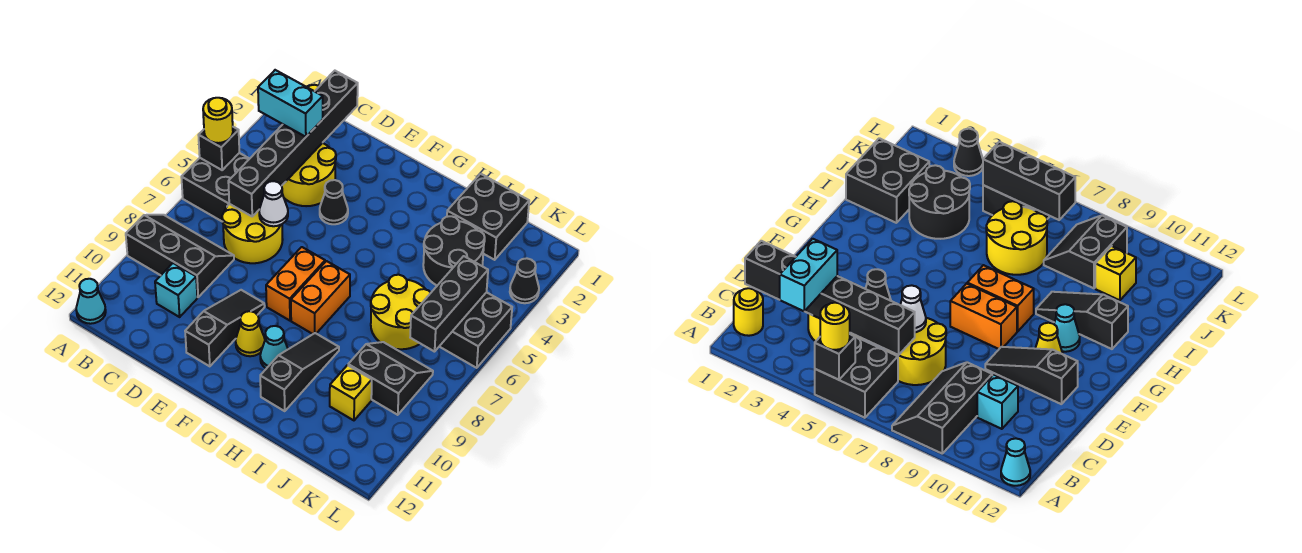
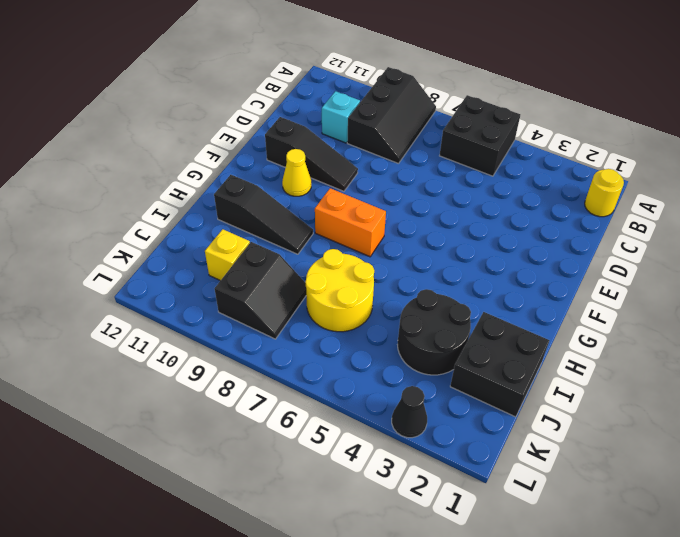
none -> cyan 1x1 cone [76,279,106,324]
none -> yellow 2x2 round brick [282,143,336,206]
none -> yellow 2x2 round brick [222,204,283,263]

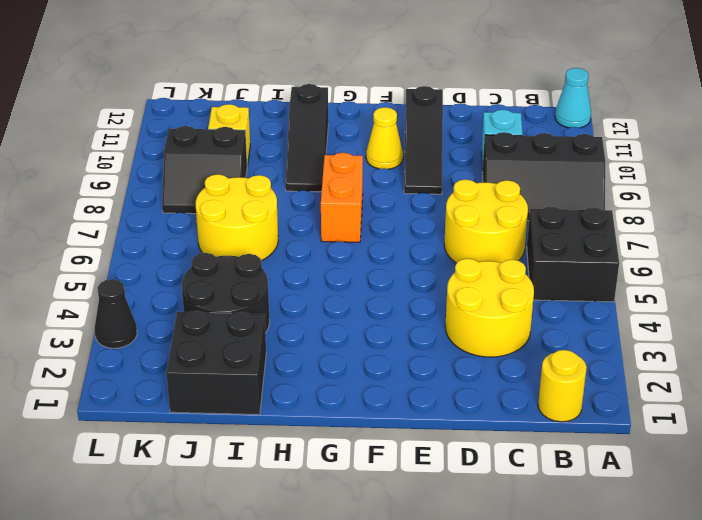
none -> black 1x1 cone [320,180,348,224]
none -> orange 1x2 brick [266,247,325,321]
none -> cyan 1x1 cone [260,326,288,369]

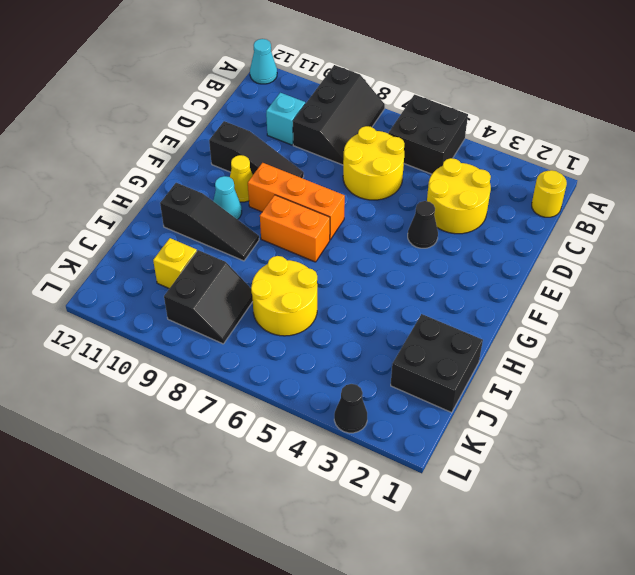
orange 1x3 brick [248,163,345,240] -> orange 1x2 brick [266,247,325,321]
none -> black 2x2 round brick [423,216,485,285]
none -> black 2x2 brick [439,292,512,368]
none -> black 1x1 brick [198,127,239,170]

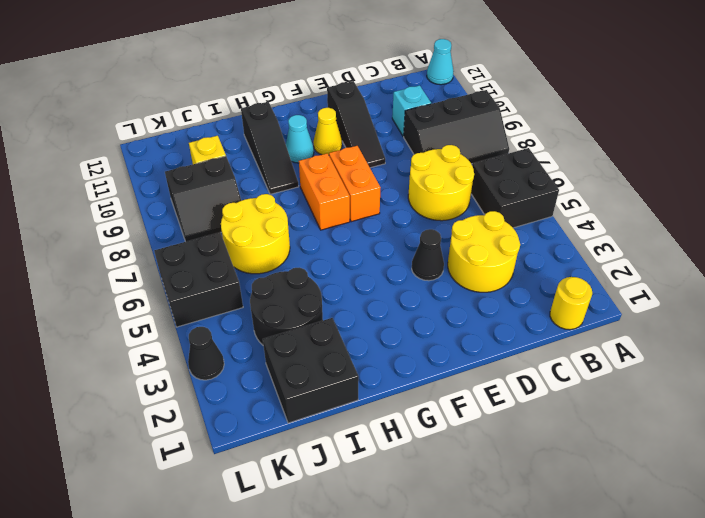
none -> black 1x1 brick [198,127,239,170]
none -> black 1x6 brick [228,71,358,216]
none -> white 1x1 cone [259,181,288,226]

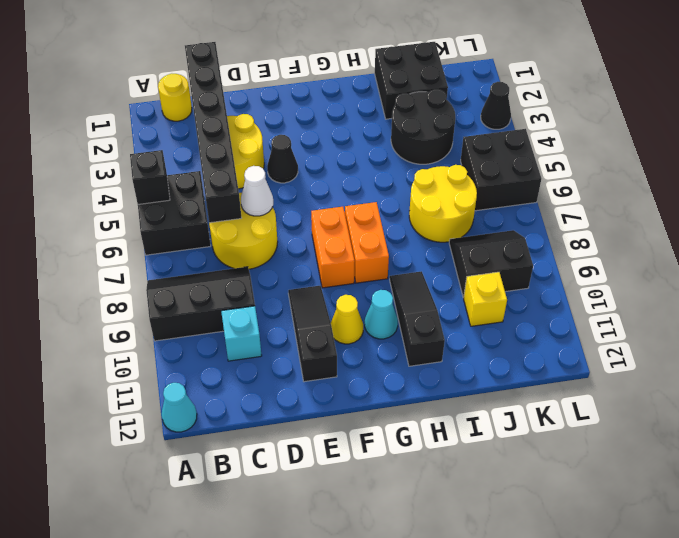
none -> black 1x3 brick [410,256,488,352]
none -> yellow 1x1 round brick [203,98,233,143]
none -> cyan 1x2 brick [258,70,323,137]

